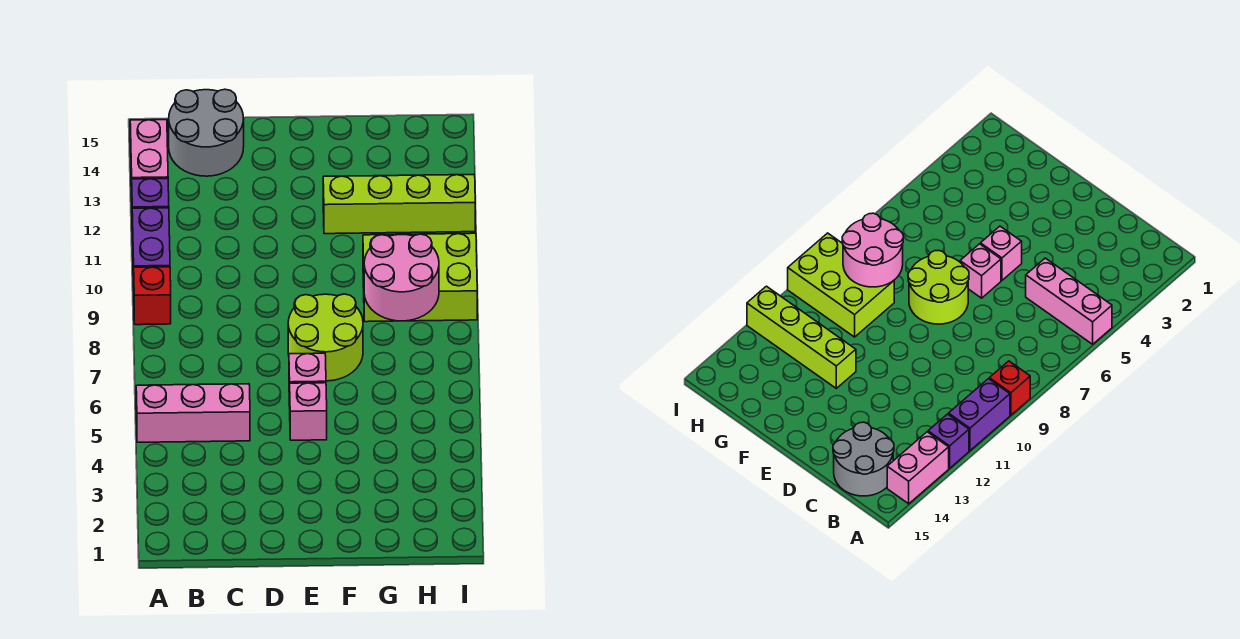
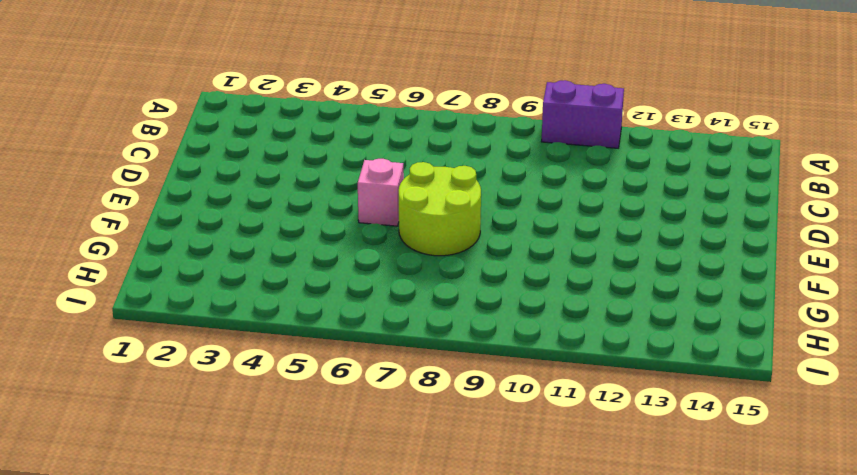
none -> pink 1x3 brick [136,384,250,442]
none -> red 1x1 brick [134,267,171,325]
none -> purple 1x1 brick [132,179,169,209]

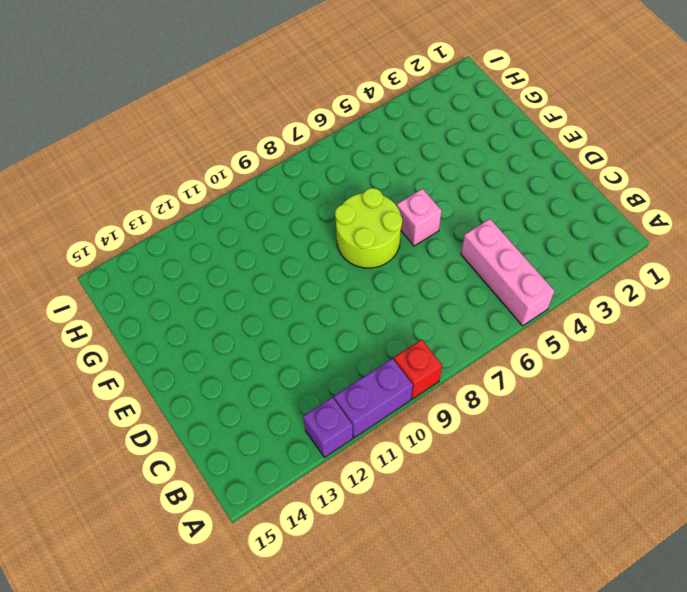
none -> pink 1x2 brick [130,120,168,198]
none -> grey 2x2 round brick [169,89,244,176]
none -> pink 1x1 brick [290,383,327,440]

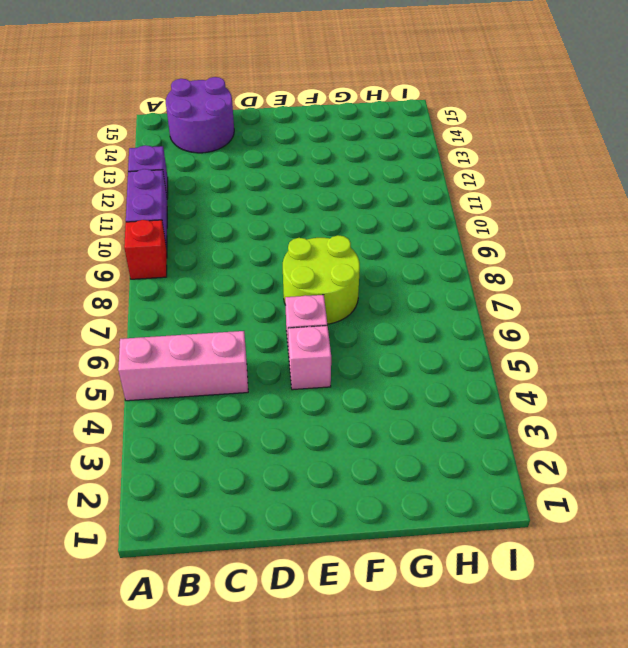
purple 2x2 round brick [166,77,234,153] -> grey 2x2 round brick [169,89,244,176]
none -> pink 1x2 brick [130,120,168,198]
none -> lime 1x4 brick [323,175,475,234]
none -> lime 2x3 brick [363,233,477,322]

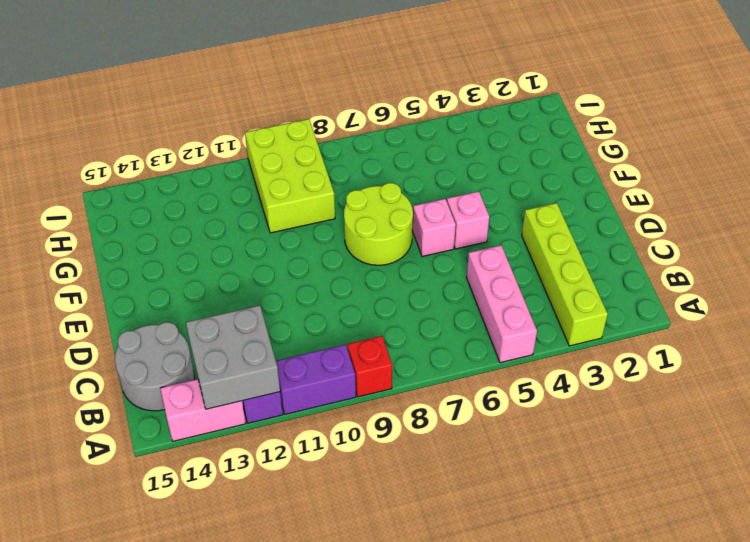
lime 1x4 brick [522,203,608,346] -> lime 1x4 brick moved to [323,175,475,234]
grey 2x2 brick [186,305,280,409] -> none
none -> pink 2x2 round brick [364,234,439,321]

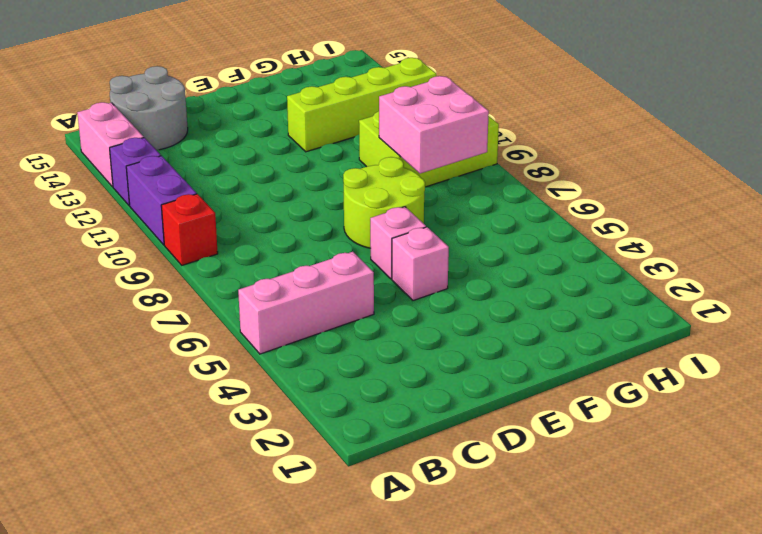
pink 2x2 brick [379,76,489,173] -> pink 2x2 round brick [364,234,439,321]

